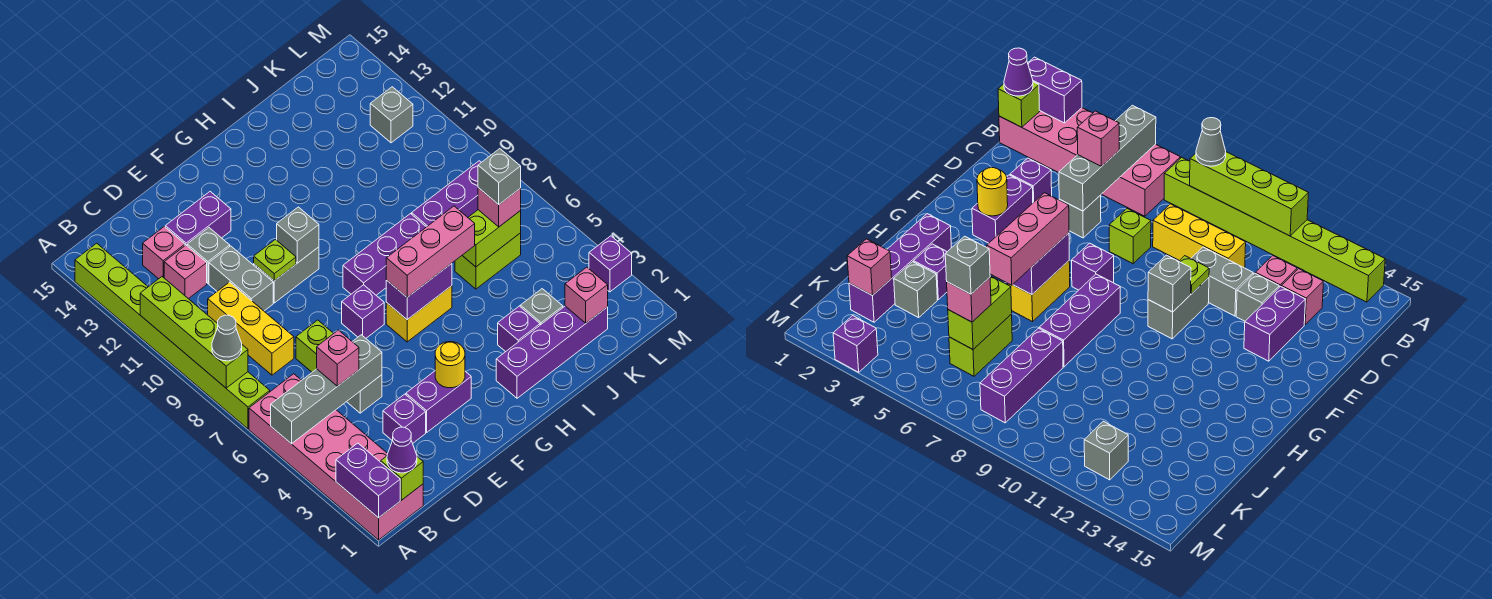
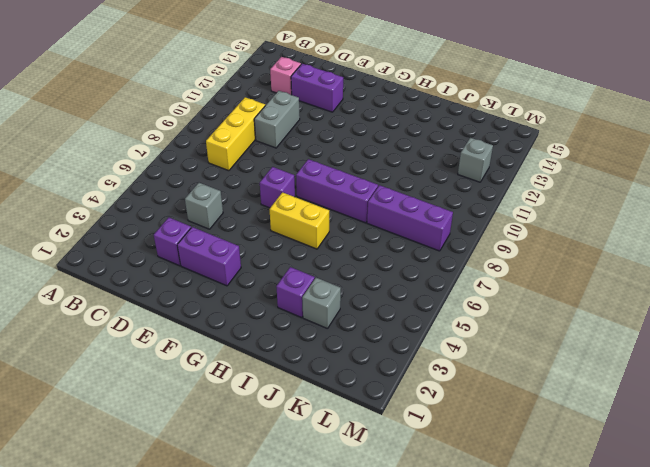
none -> pink 2x6 brick [249,374,423,540]
none -> lime 1x8 brick [75,243,270,429]
none -> pink 1x1 brick [164,245,207,299]
none -> lime 1x1 brick [296,320,334,372]

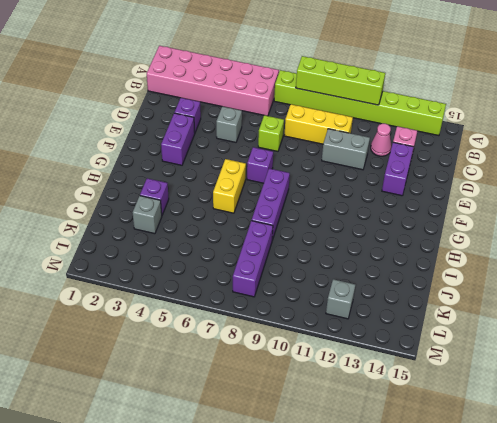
pink 1x1 cone [371,124,392,156] -> pink 1x1 brick [164,245,207,299]
none -> grey 1x1 brick [187,228,230,283]
none -> grey 1x2 brick [254,247,319,303]
none -> purple 1x4 brick [496,306,608,398]
none -> lime 1x2 brick [455,233,521,289]

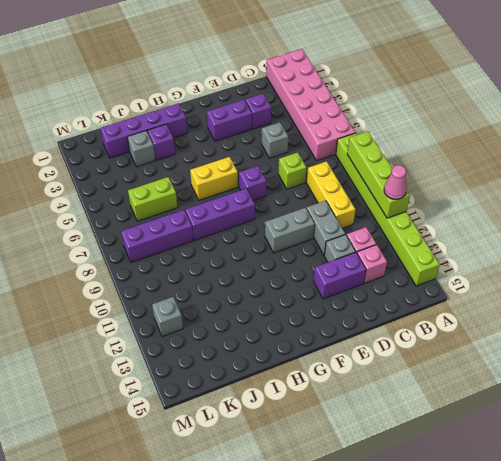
pink 1x1 cone [384,165,407,199] -> none
none -> purple 1x1 brick [589,236,632,292]
none -> purple 1x2 brick [336,443,400,518]
none -> grey 1x4 brick [271,335,382,444]
none -> lime 1x1 brick [381,456,423,500]

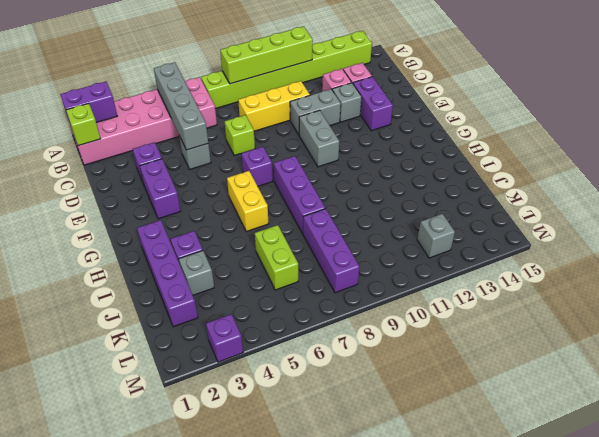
none -> lime 1x1 plate [254,240,296,281]
none -> yellow 1x1 round brick [435,342,465,388]
none -> grey 1x1 brick [277,207,319,263]
none -> purple 1x2 brick [386,264,452,320]

